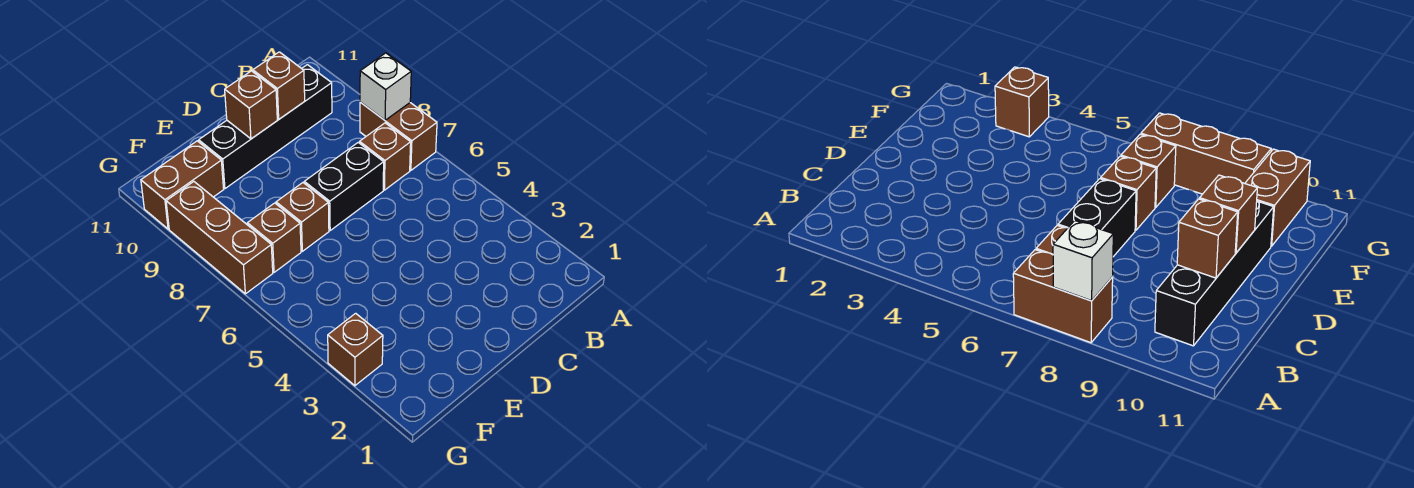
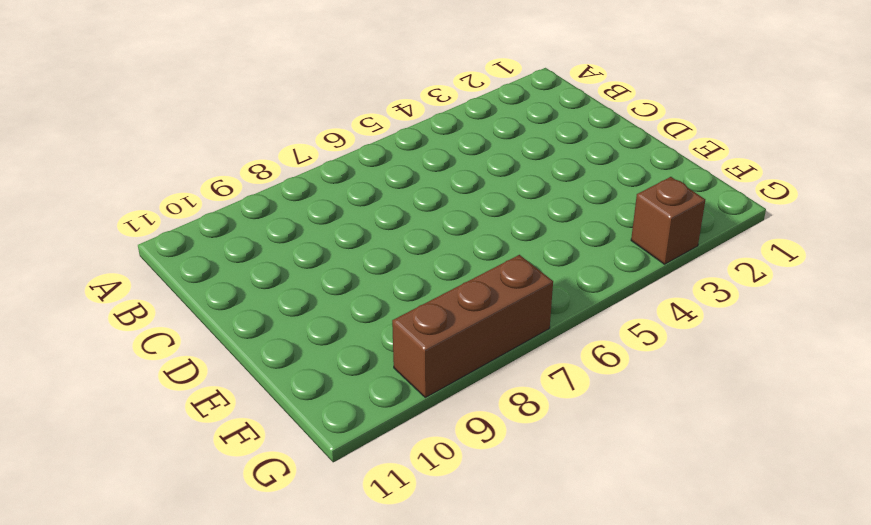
none -> brown 1x2 brick [360,102,437,170]
none -> brown 1x1 brick [360,123,411,190]
none -> black 1x4 brick [199,65,332,188]

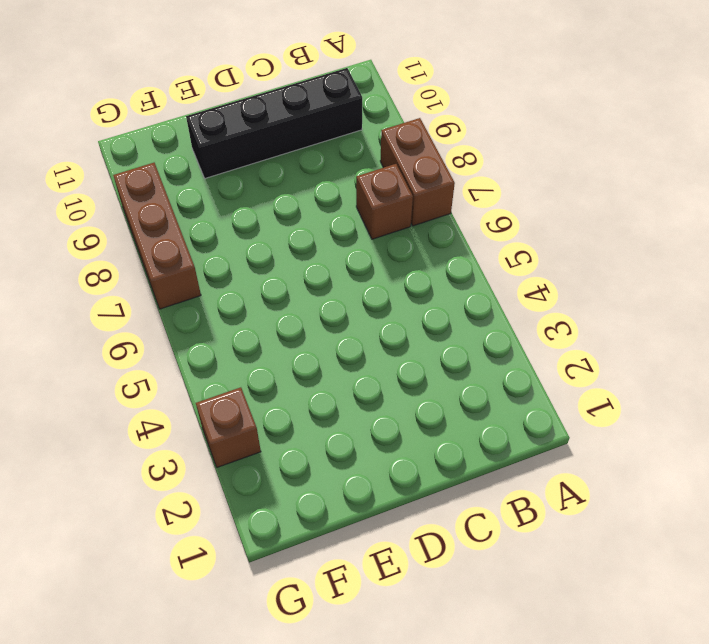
none -> black 1x2 brick [304,143,384,230]
none -> brown 1x1 brick [276,183,329,251]
none -> brown 1x1 brick [247,203,301,272]

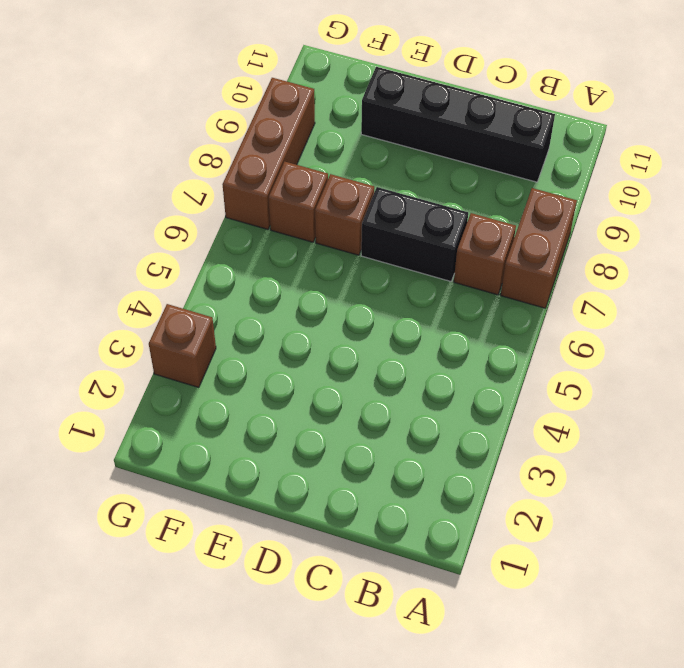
none -> brown 1x2 brick [141,141,224,229]
none -> white 1x1 brick [360,53,411,120]
none -> brown 1x1 brick [253,52,305,119]

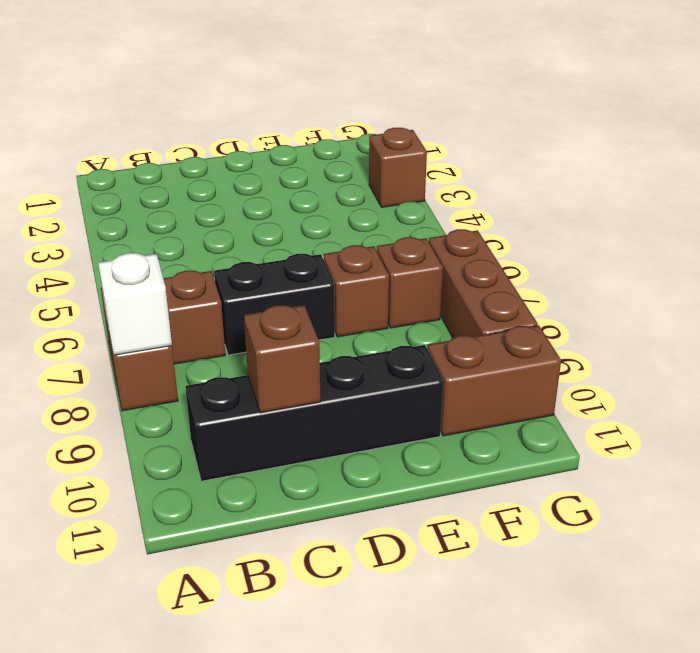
none -> brown 1x1 brick [225,71,277,139]

